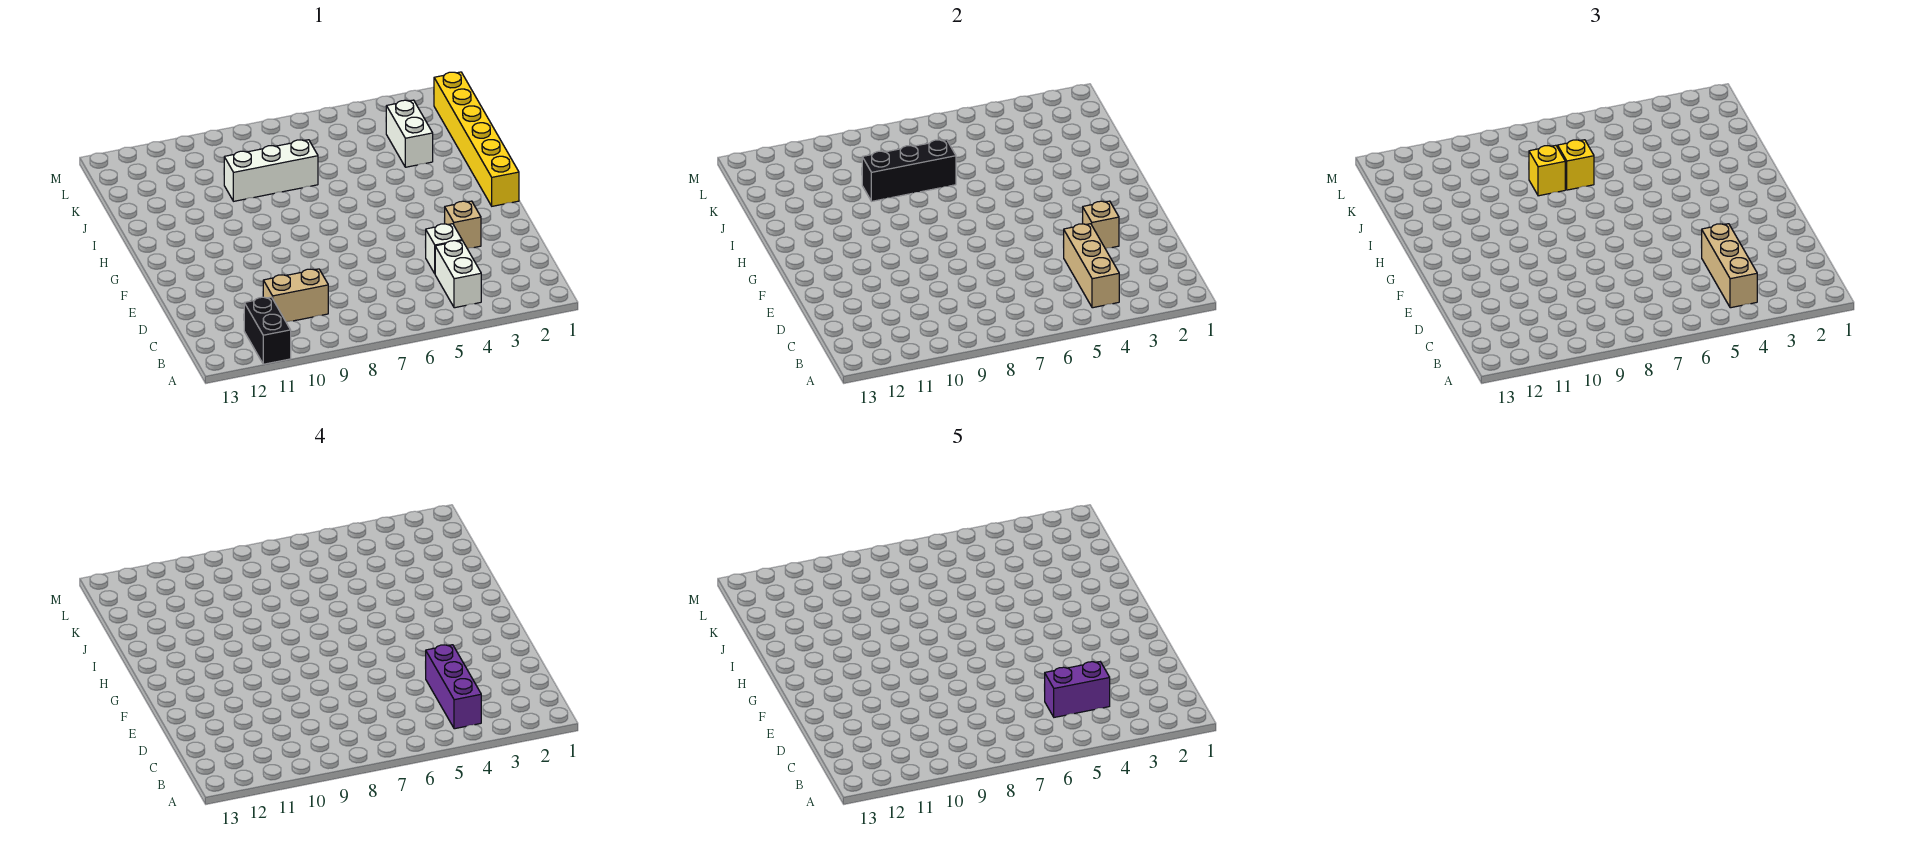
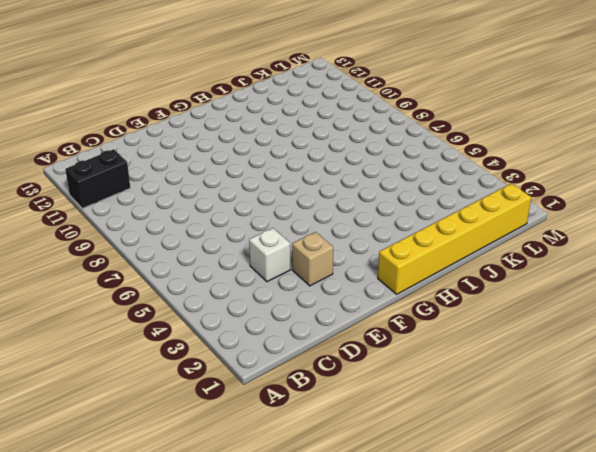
none -> white 1x2 brick [435,241,481,308]
none -> tan 1x2 brick [263,269,328,322]
none -> white 1x2 brick [386,100,433,167]

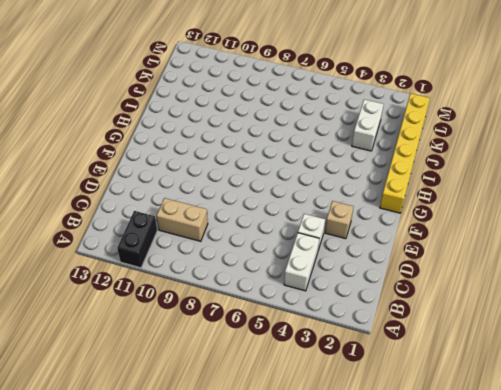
none -> white 1x3 brick [224,140,318,201]
none -> tan 1x3 brick [1064,224,1119,308]
none -> tan 1x1 brick [1083,201,1119,249]

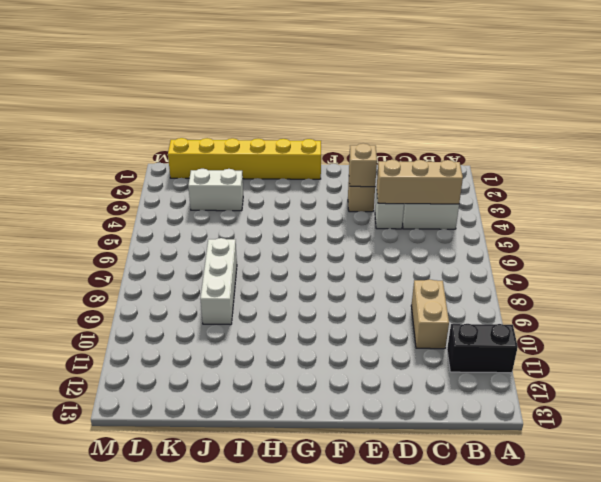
none -> black 1x3 brick [862,140,956,201]
none -> tan 1x3 brick [1702,224,1757,308]
none -> yellow 1x1 brick [1558,140,1594,190]

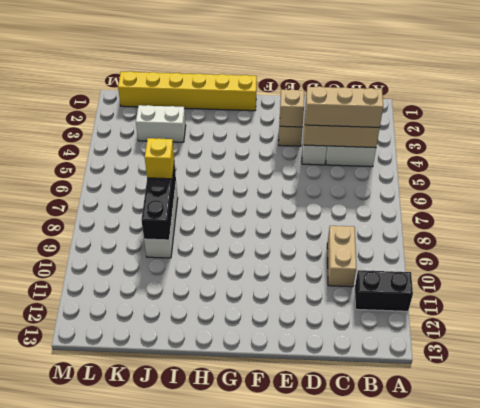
none -> yellow 1x1 brick [1529,145,1565,196]
none -> purple 1x3 brick [426,645,481,729]
none -> purple 1x2 brick [1044,662,1110,717]

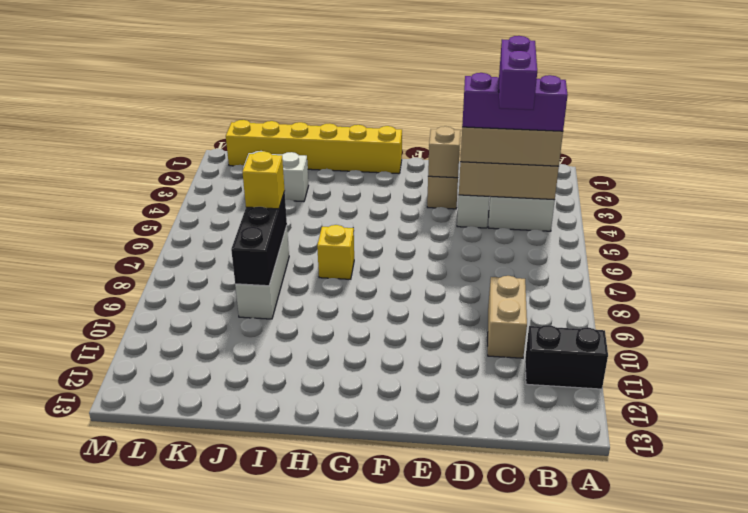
yellow 1x1 brick [317,225,354,279] -> yellow 1x1 brick moved to [1529,145,1565,196]

